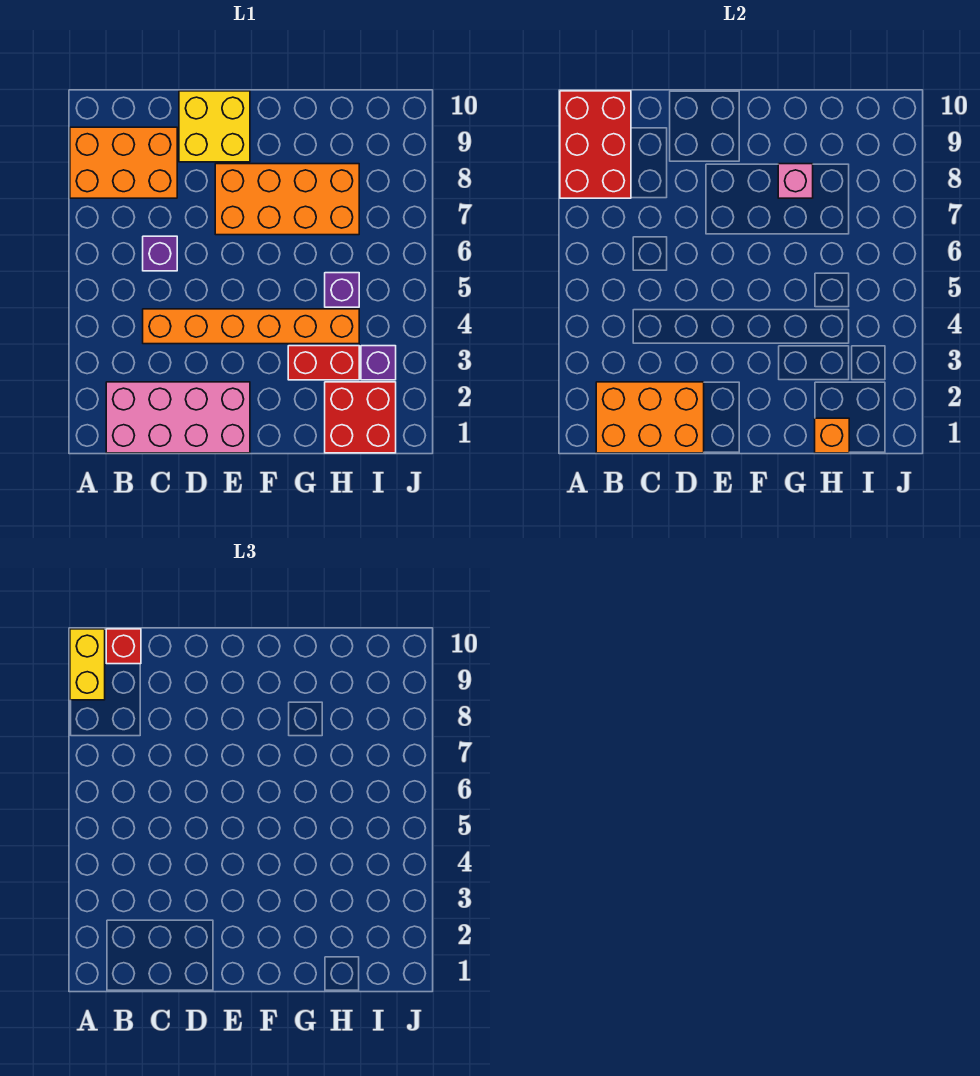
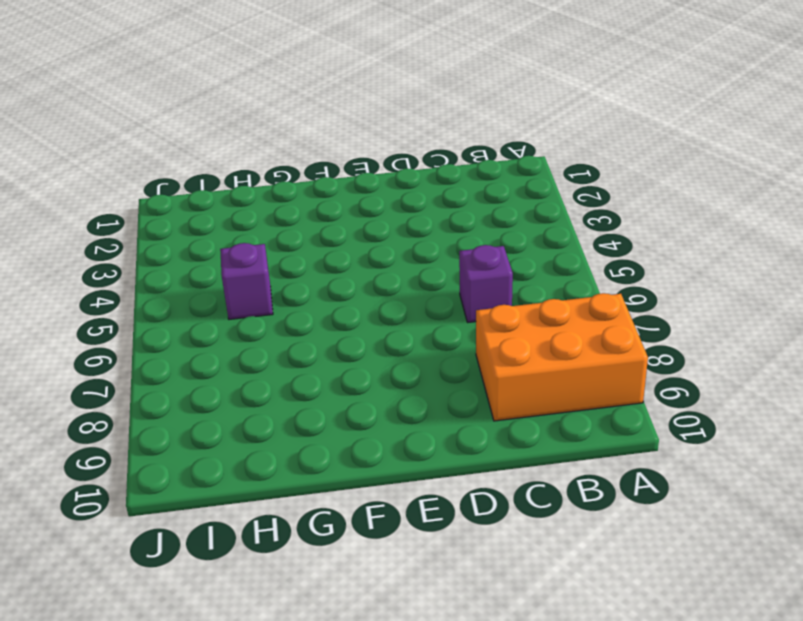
none -> pink 2x4 brick [106,382,250,453]
none -> orange 1x6 brick [143,309,359,344]
none -> yellow 2x2 brick [179,91,250,162]

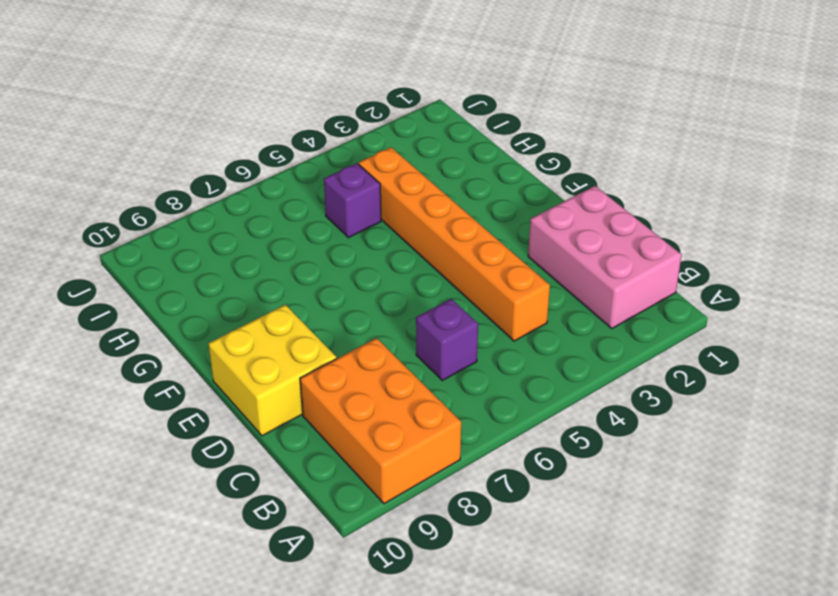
pink 2x3 brick [528,186,682,328] -> pink 2x4 brick [106,382,250,453]
none -> orange 2x4 brick [215,164,359,235]
none -> red 1x2 brick [288,346,359,380]
none -> red 2x2 brick [325,382,396,453]

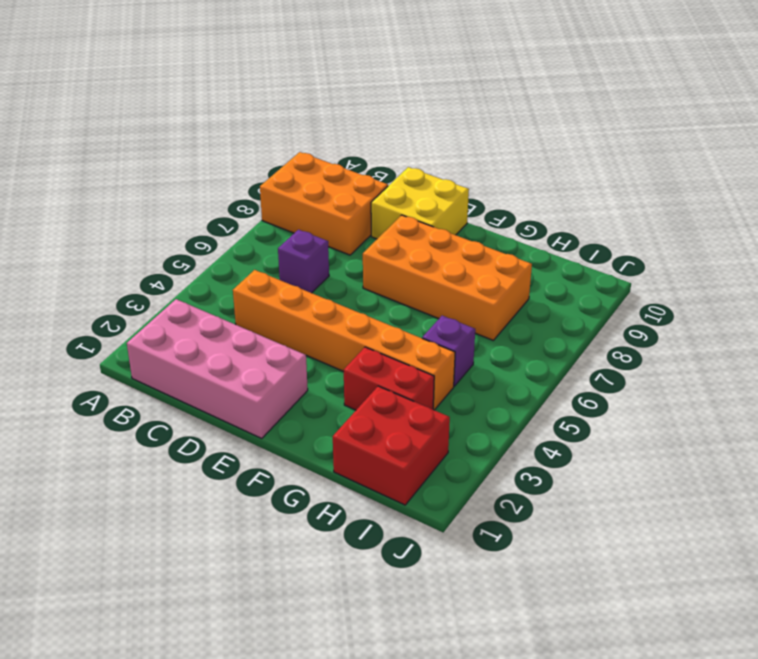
none -> purple 1x1 brick [361,346,396,380]
none -> red 2x3 brick [560,91,631,198]
none -> orange 2x3 brick [596,382,704,453]

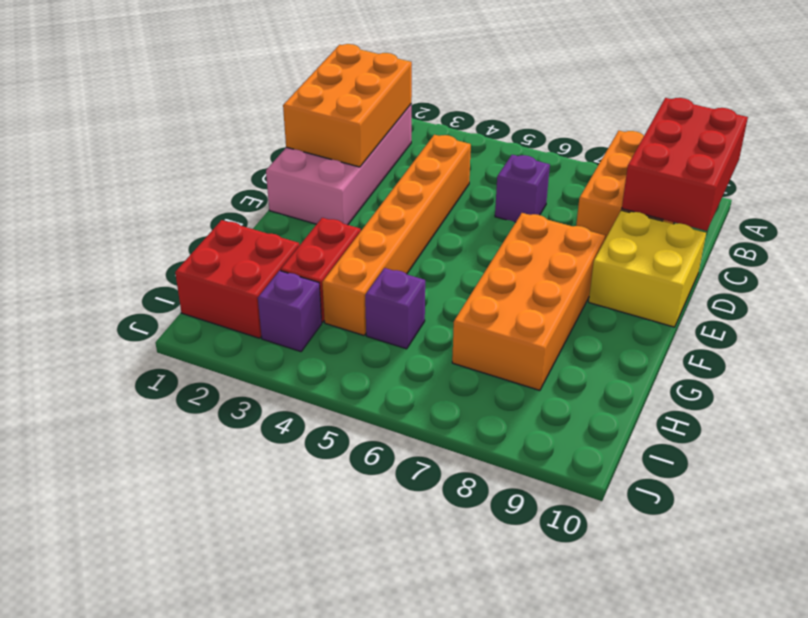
red 2x3 brick [622,98,748,231] -> red 2x3 brick turned to [560,91,631,198]
none -> pink 1x1 brick [778,164,813,198]
none -> orange 1x1 brick [815,418,849,453]
none -> yellow 1x2 brick [70,629,105,700]

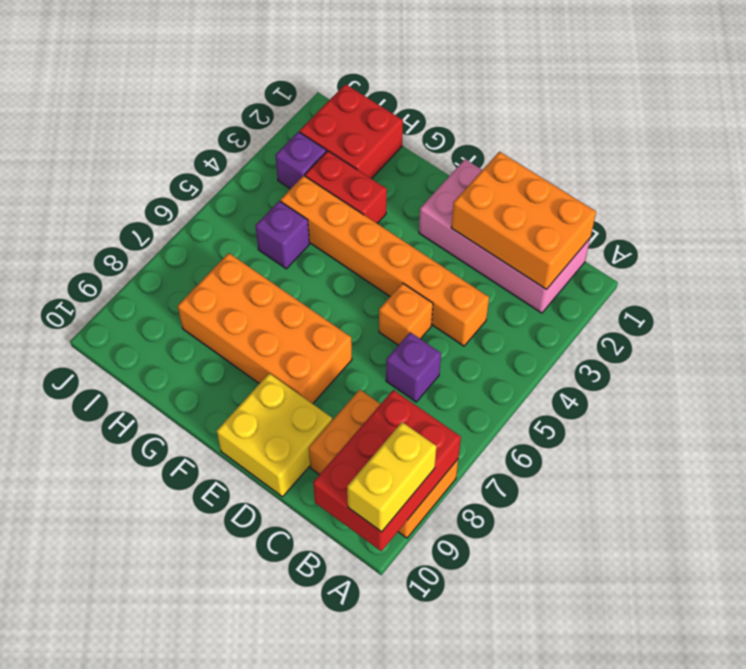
orange 1x1 brick [379,283,433,345] -> orange 1x1 brick moved to [815,418,849,453]
none -> pink 1x1 brick [778,164,813,198]
none -> red 1x1 brick [106,629,141,664]

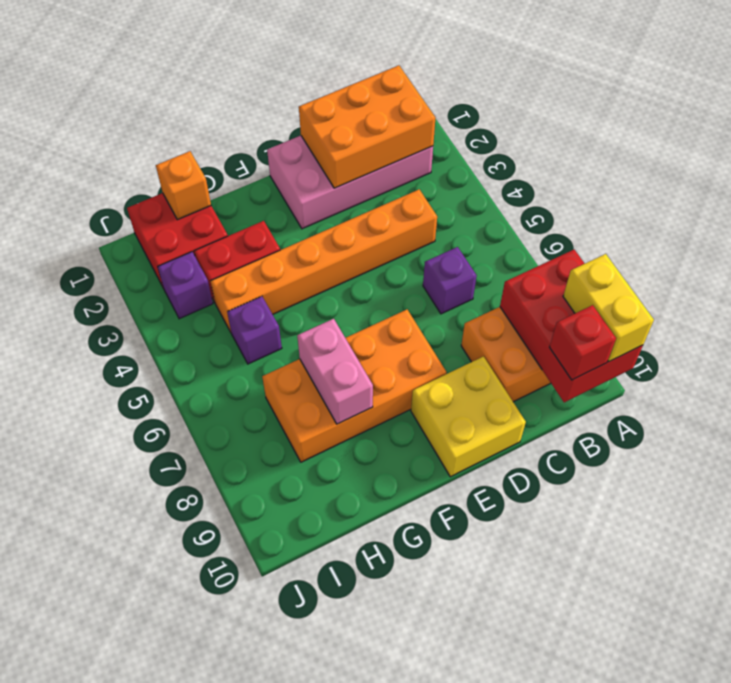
pink 1x2 brick [297,319,373,424] -> pink 1x1 brick [778,164,813,198]

